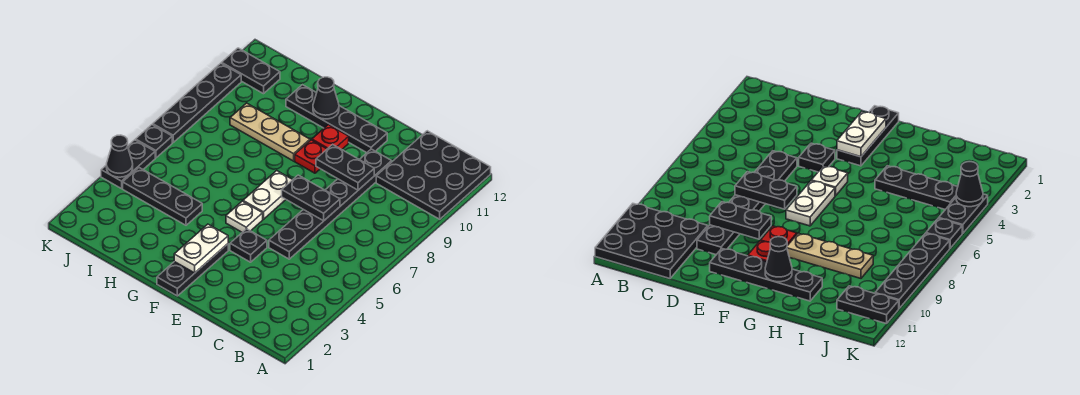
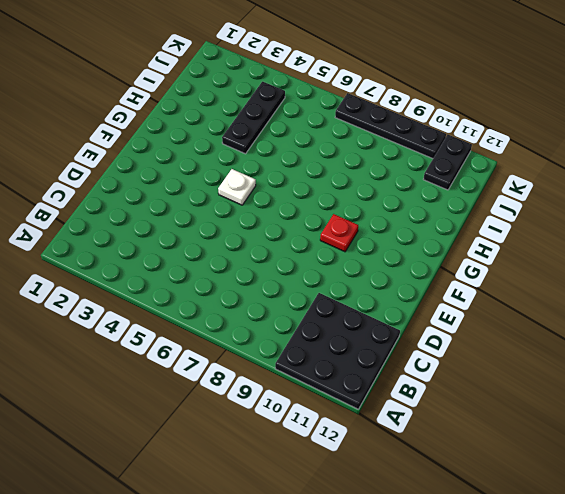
none -> black 1x6 plate [269,149,392,259]
none -> black 1x1 plate [230,229,267,262]
none -> black 1x4 plate [286,85,387,153]

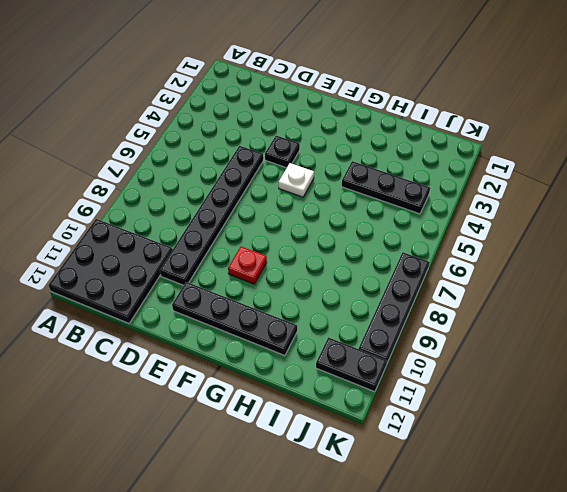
none -> black 1x3 plate [157,244,228,296]
none -> white 1x2 plate [243,171,293,219]
none -> red 1x1 plate [312,125,349,149]

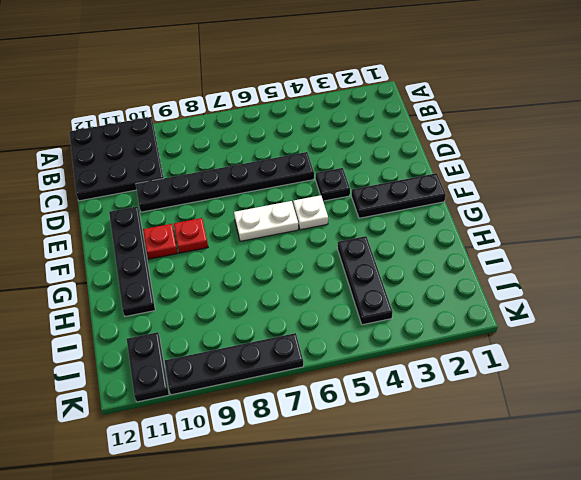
none -> tan 1x3 plate [230,103,310,161]
none -> black 1x2 plate [101,140,155,189]
none -> black 1x1 plate [136,125,172,158]

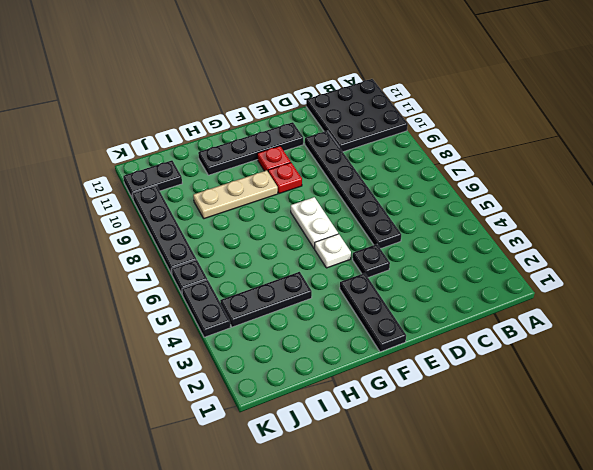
none -> black 1x2 plate [282,175,340,221]
none -> black 1x2 plate [316,144,374,190]
none -> white 1x2 plate [174,224,228,273]

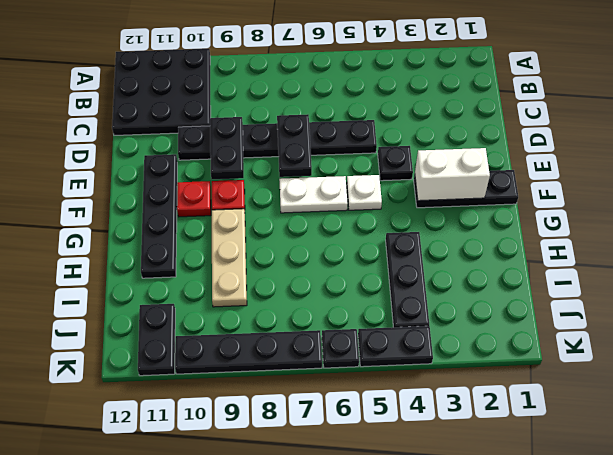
white 1x2 brick [415,148,490,201] -> white 1x2 plate [174,224,228,273]
none -> black 1x1 cone [313,77,339,119]
none -> black 1x1 cone [106,135,133,177]

